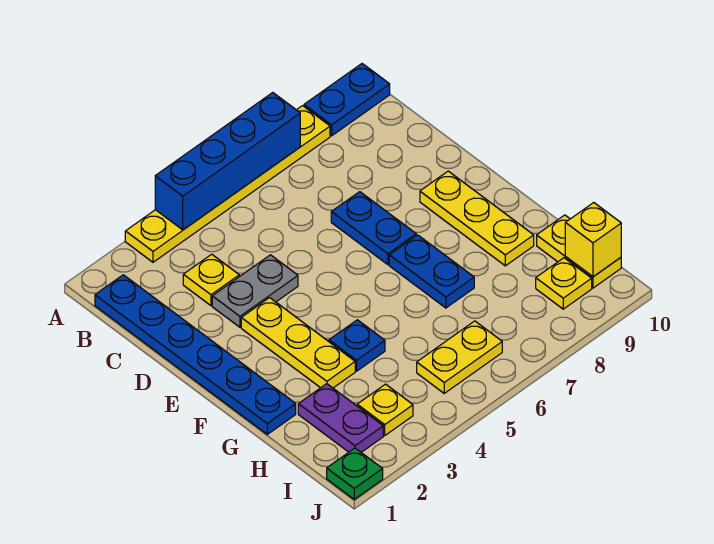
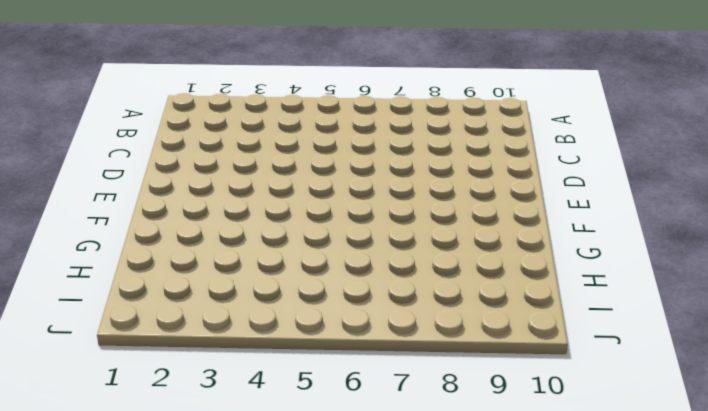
none -> yellow 1x6 plate [125,106,330,262]
none -> blue 1x2 plate [304,64,390,136]
none -> blue 1x6 plate [95,275,296,434]

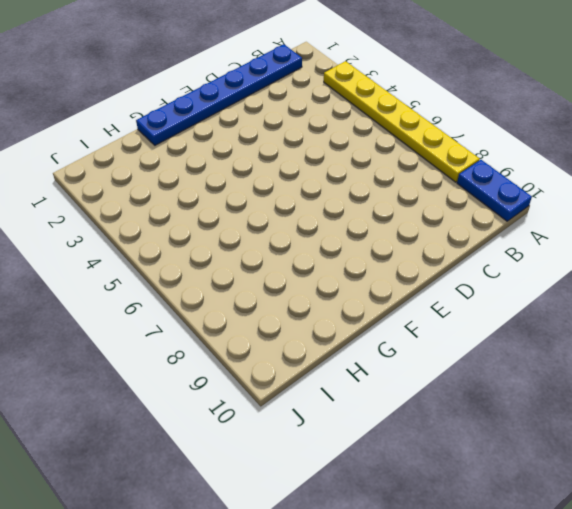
none -> yellow 1x1 plate [183,254,239,306]
none -> grey 1x2 plate [212,255,298,327]
none -> blue 1x2 plate [331,192,416,265]

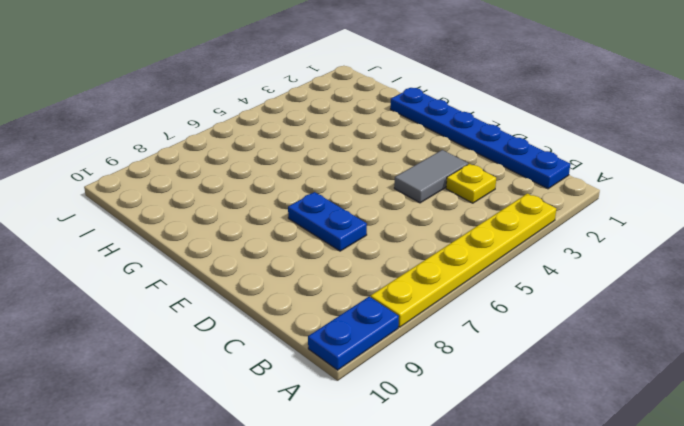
grey 1x2 tile [394,150,468,203] -> grey 1x2 plate [212,255,298,327]
none -> yellow 1x3 plate [241,298,355,388]
none -> yellow 1x3 plate [420,171,534,266]
none -> blue 1x2 plate [389,235,474,308]

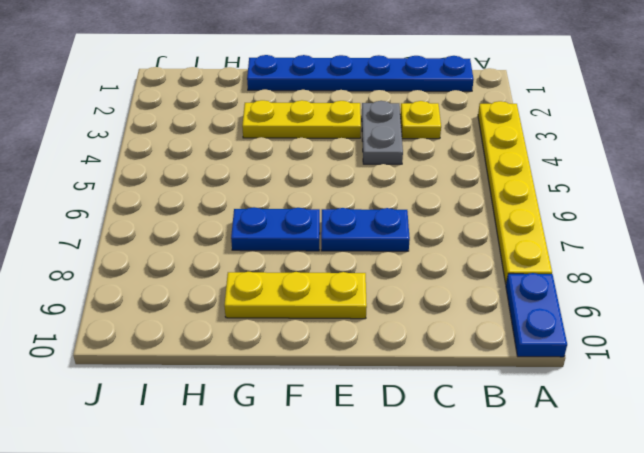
none -> blue 1x1 plate [329,320,385,371]
none -> purple 1x2 plate [298,384,383,452]
none -> yellow 1x2 plate [537,215,621,288]

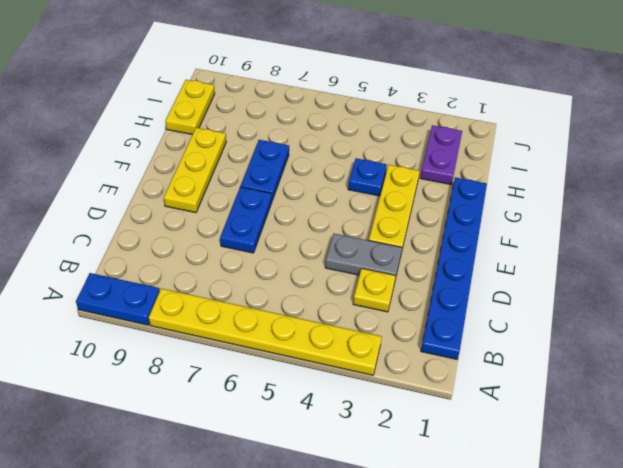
none -> yellow 1x1 plate [357,384,413,435]
none -> yellow 1x2 plate [417,321,502,393]
none -> yellow 1x1 plate [536,258,592,309]

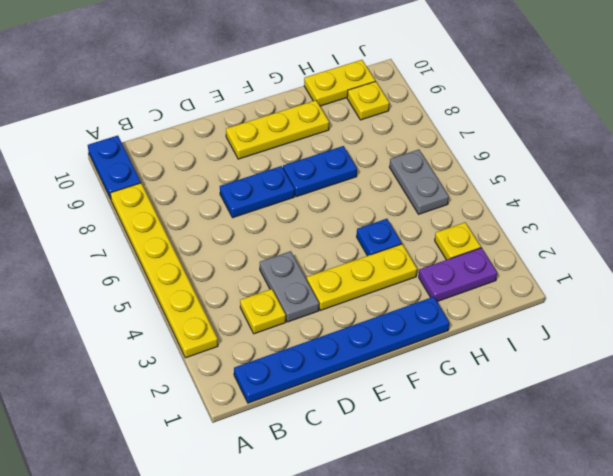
grey 1x2 plate [390,150,449,214] -> yellow 1x2 plate [417,321,502,393]
none -> green 1x1 plate [327,448,383,499]
none -> blue 1x4 brick [155,93,300,230]
none -> yellow 1x1 brick [565,203,621,277]

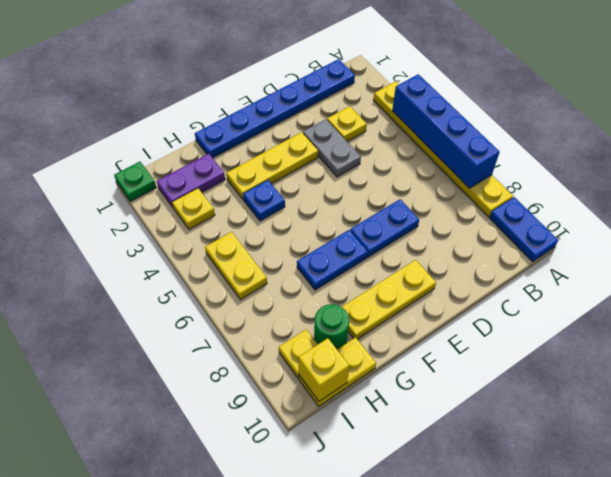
green 1x1 round brick [314,304,349,349] -> none

